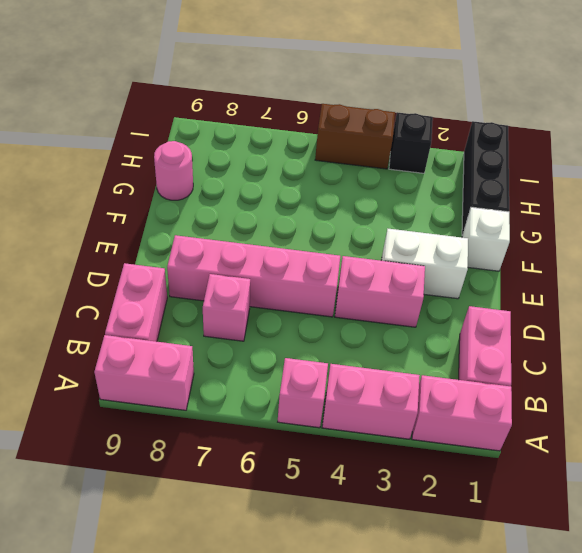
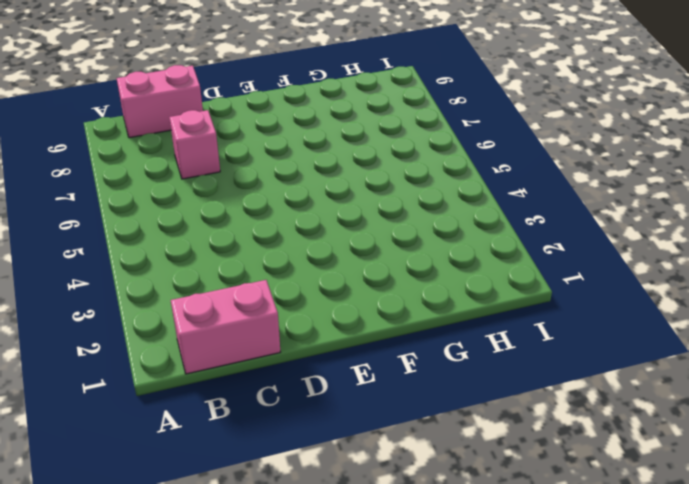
none -> pink 1x2 brick [412,375,512,451]
none -> pink 1x2 brick [322,364,420,439]
none -> pink 1x1 brick [278,358,328,428]

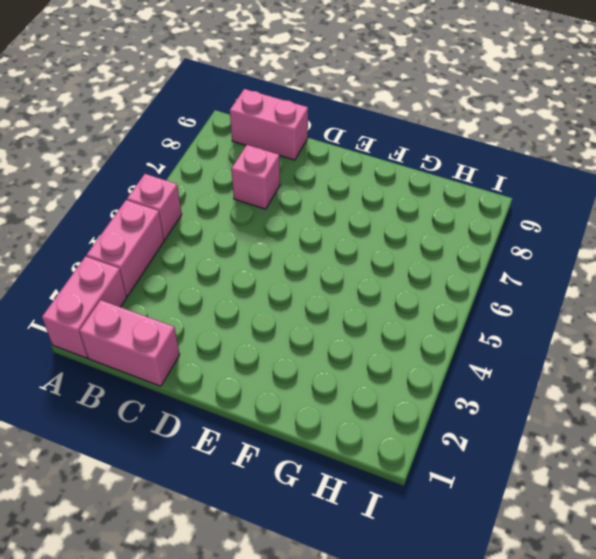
none -> pink 1x2 brick [94,335,194,410]
none -> pink 1x2 brick [335,256,425,327]
none -> pink 1x4 brick [167,235,340,317]

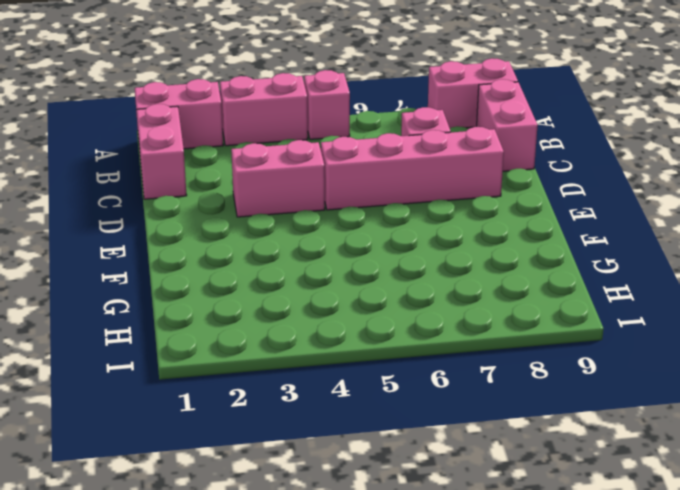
none -> white 1x2 brick [381,229,468,299]
none -> white 1x1 brick [462,207,510,271]
none -> black 1x3 brick [462,121,509,235]

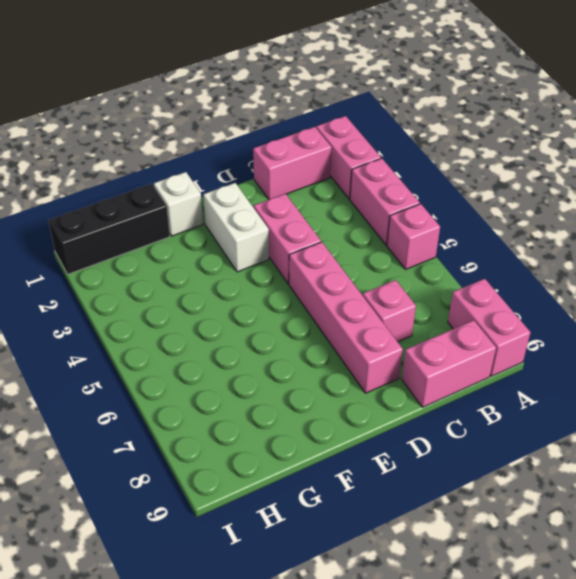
none -> pink 1x1 round brick [154,141,193,200]
none -> black 1x1 brick [389,112,433,173]
none -> brown 1x2 brick [315,104,395,169]

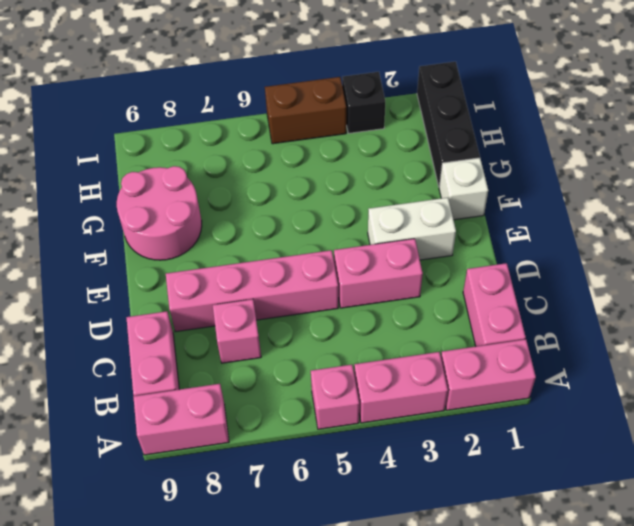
pink 2x2 round brick [117,166,202,260] -> pink 1x1 round brick [154,141,193,200]

